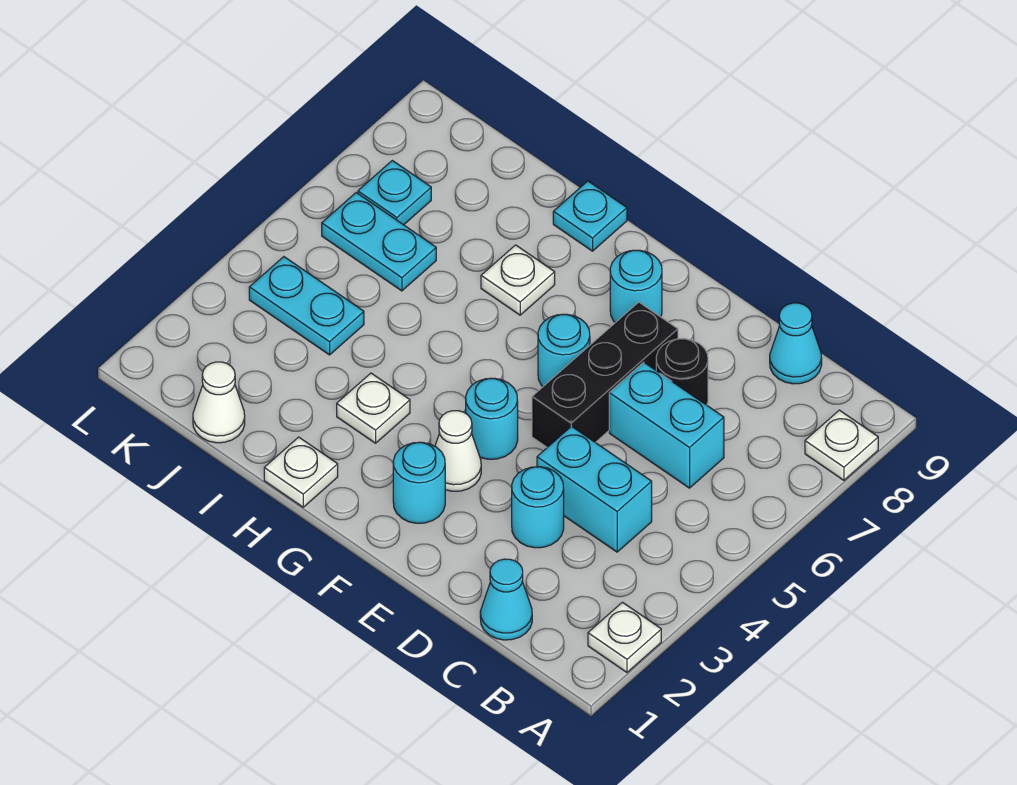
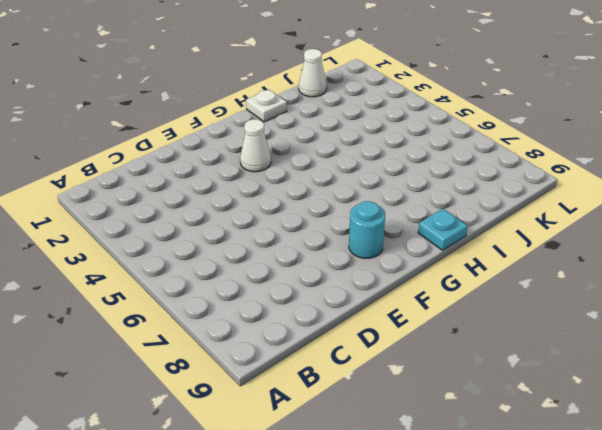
none -> white 1x1 plate [588,602,661,672]
none -> white 1x1 plate [805,410,878,480]
none -> cyan 1x1 cone [480,559,532,640]

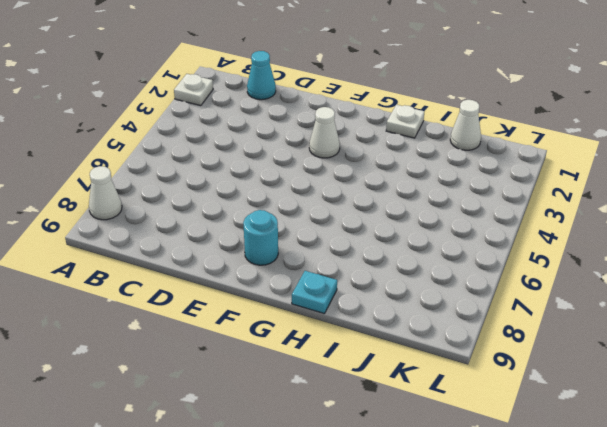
white 1x1 cone [89,166,122,220] -> white 1x1 plate [805,410,878,480]
none -> cyan 1x2 brick [537,426,652,552]
none -> cyan 1x2 brick [609,362,724,488]
none -> cyan 1x1 cone [770,303,822,384]

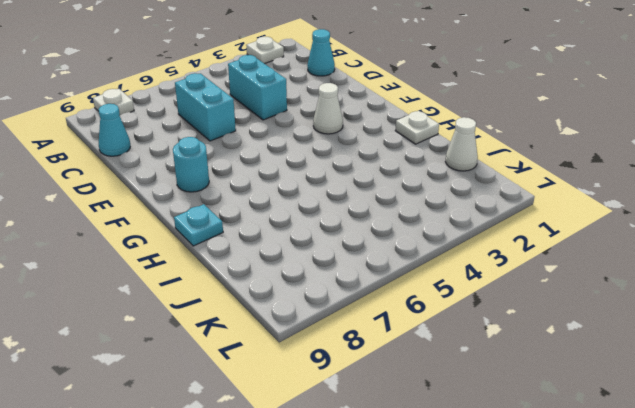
none -> cyan 1x1 round brick [512,467,564,548]
none -> black 1x1 round brick [656,339,708,405]
none -> black 1x3 brick [532,302,678,447]

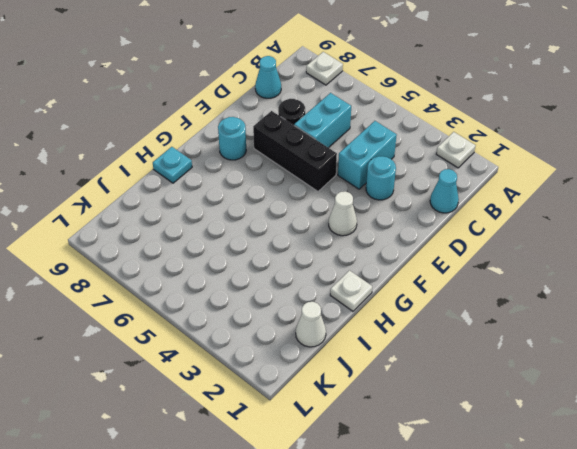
none -> cyan 1x1 round brick [393,442,445,523]
none -> cyan 1x1 round brick [466,378,518,459]
none -> cyan 1x1 round brick [538,314,590,386]

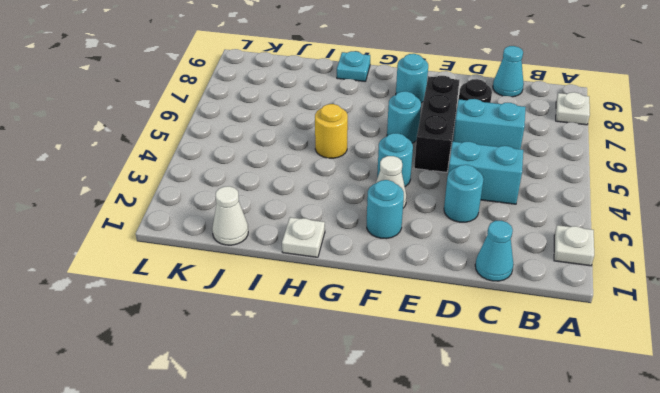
yellow 1x1 round brick [315,104,348,158] -> none
none -> white 1x1 plate [337,373,410,443]
none -> white 1x1 plate [481,245,555,315]
none -> cyan 1x2 plate [249,257,364,355]

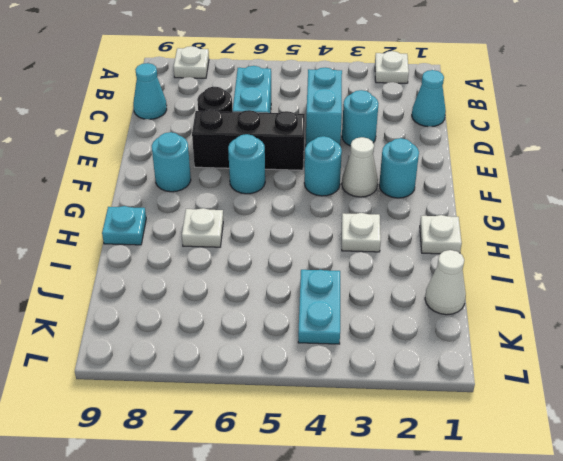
none -> cyan 1x2 plate [322,193,436,291]
none -> cyan 1x1 plate [358,160,431,225]

